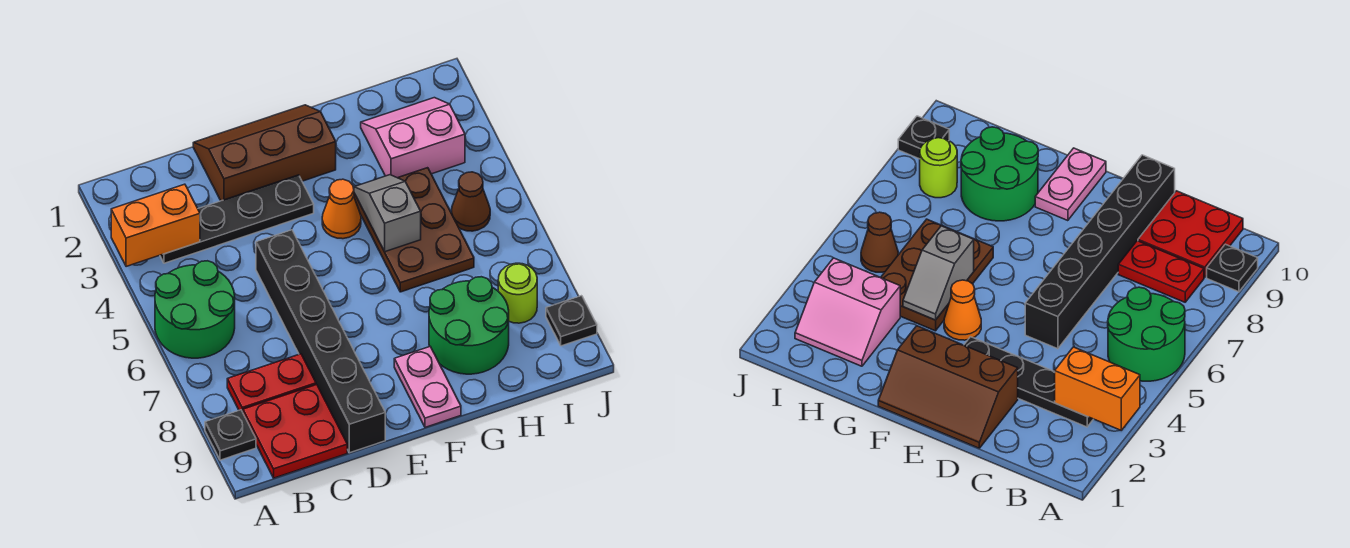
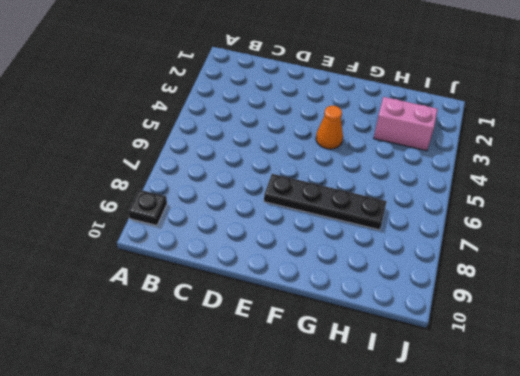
black 1x4 plate [264,174,387,230] -> black 1x4 plate moved to [160,175,314,263]
none -> green 2x2 round brick [155,261,235,358]
none -> red 1x2 plate [227,354,316,412]
none -> red 2x2 plate [243,384,347,478]

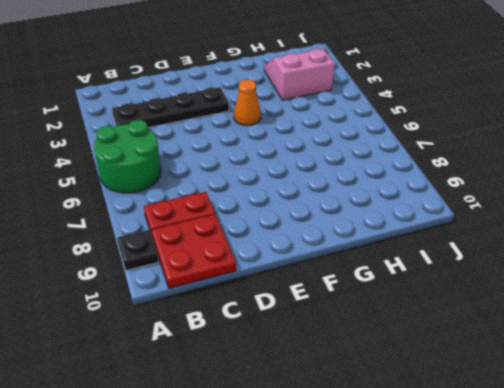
none -> brown 2x3 slope [193,105,336,201]
none -> black 1x6 brick [256,230,385,453]
none -> pink 1x2 plate [394,347,461,427]

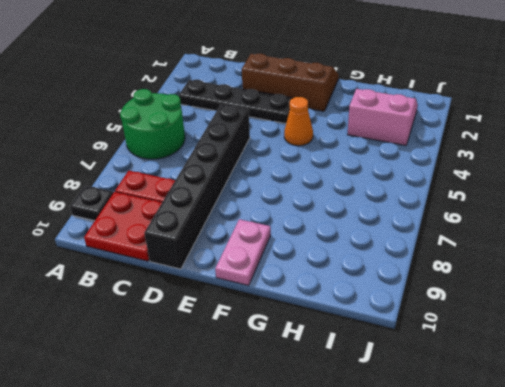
none -> brown 2x3 plate [354,168,474,292]
none -> green 2x2 round brick [429,277,509,374]
none -> brown 1x1 cone [451,172,490,231]

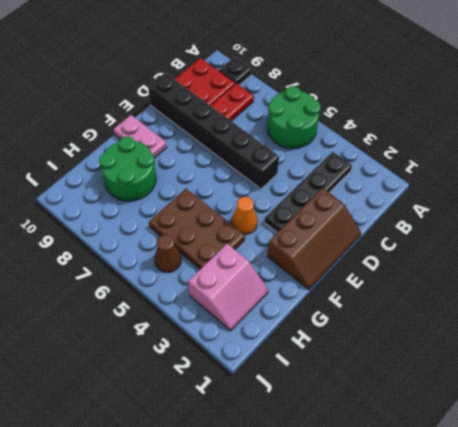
none -> lime 1x1 round brick [498,263,537,323]
none -> black 1x1 plate [546,296,597,346]
none -> orange 1x2 brick [111,184,200,267]

